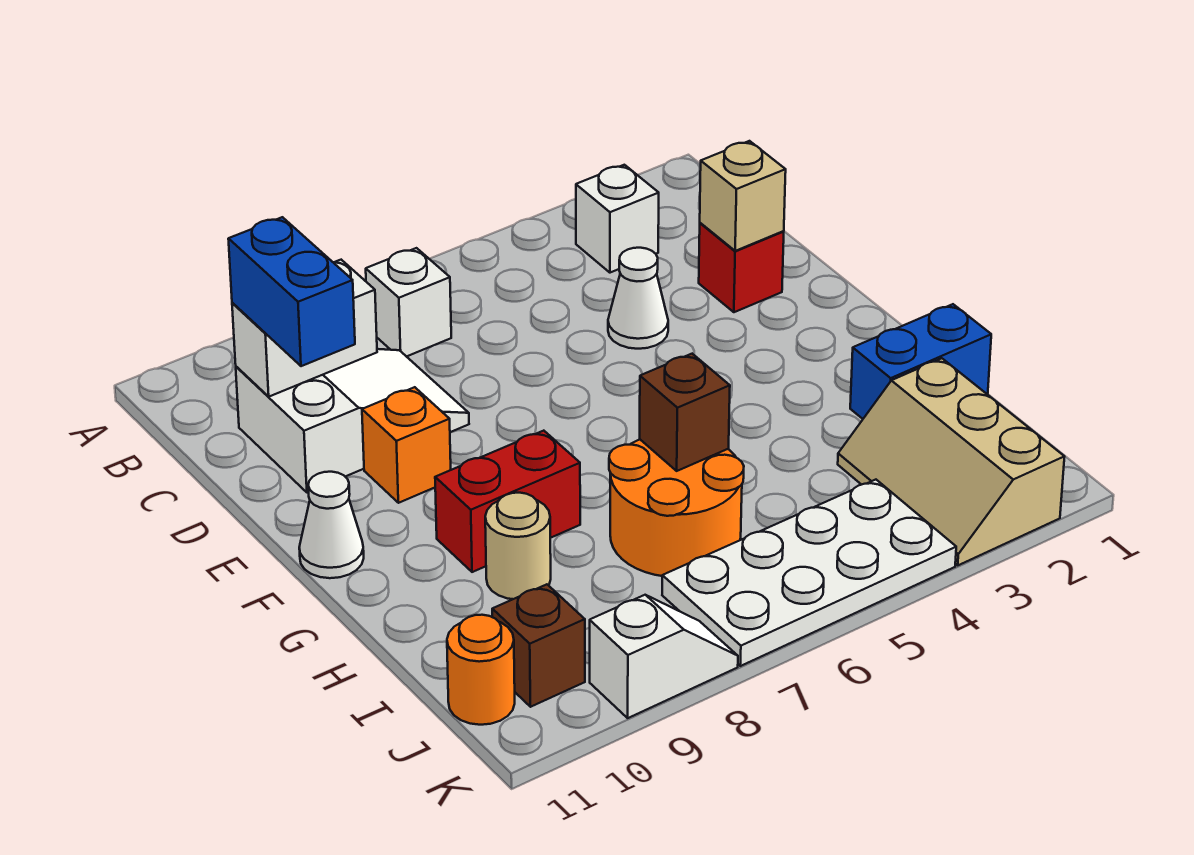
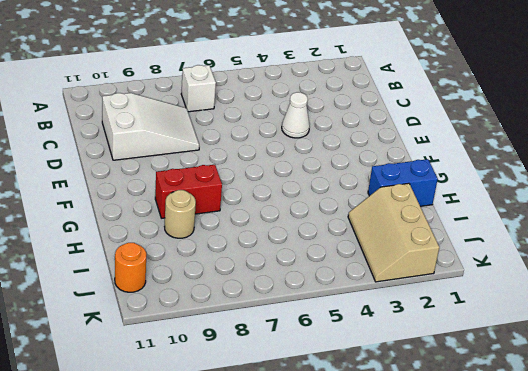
none -> white 1x1 brick [576,165,659,273]
none -> red 1x1 brick [699,223,784,312]
none -> orange 1x1 brick [362,387,451,503]

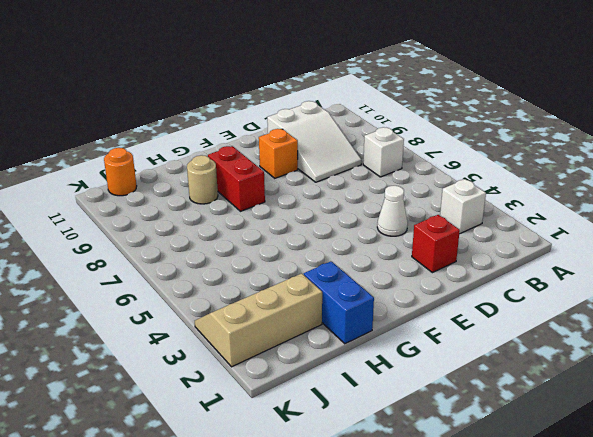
none -> white 1x1 cone [299,472,364,578]
none -> orange 2x2 round brick [609,440,744,576]
none -> white 2x4 plate [662,480,956,666]

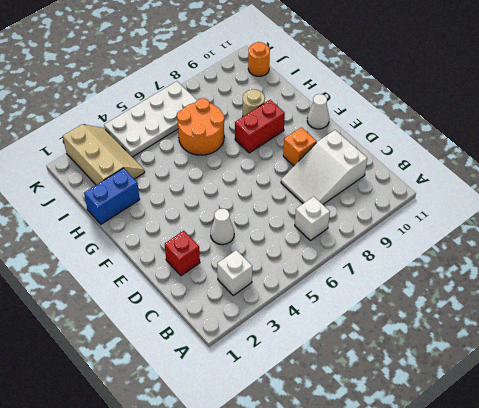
none -> brown 1x1 brick [492,584,585,707]
none -> white 1x2 slope [590,595,738,718]
none -> white 1x2 brick [232,260,377,397]

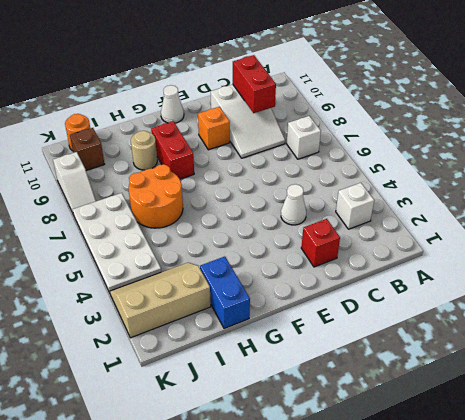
red 1x2 brick [233,55,276,113] -> white 1x2 brick [232,260,377,397]
none -> tan 1x1 brick [700,141,786,251]
none -> brown 1x1 brick [640,354,730,471]
none -> blue 1x2 brick [228,217,355,366]

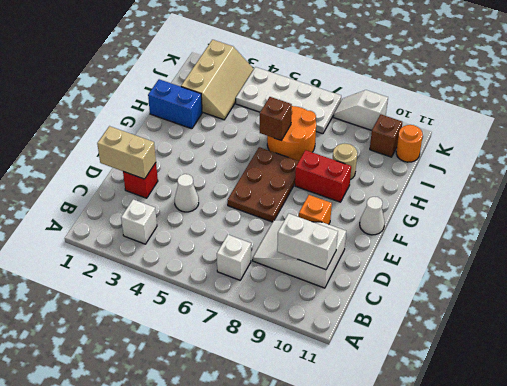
tan 1x2 brick [97,126,156,179] -> tan 1x1 brick [700,141,786,251]
brown 2x3 plate [228,147,299,222] -> none
none -> blue 1x2 brick [228,217,355,366]

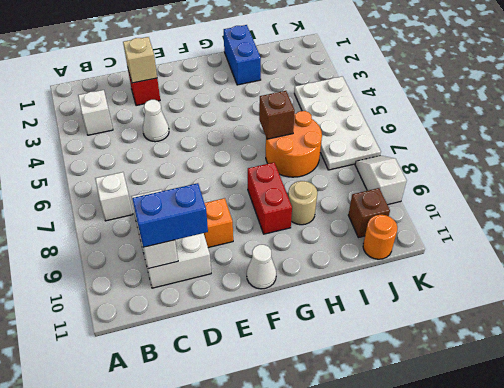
none -> tan 2x3 slope [838,358,1065,565]

